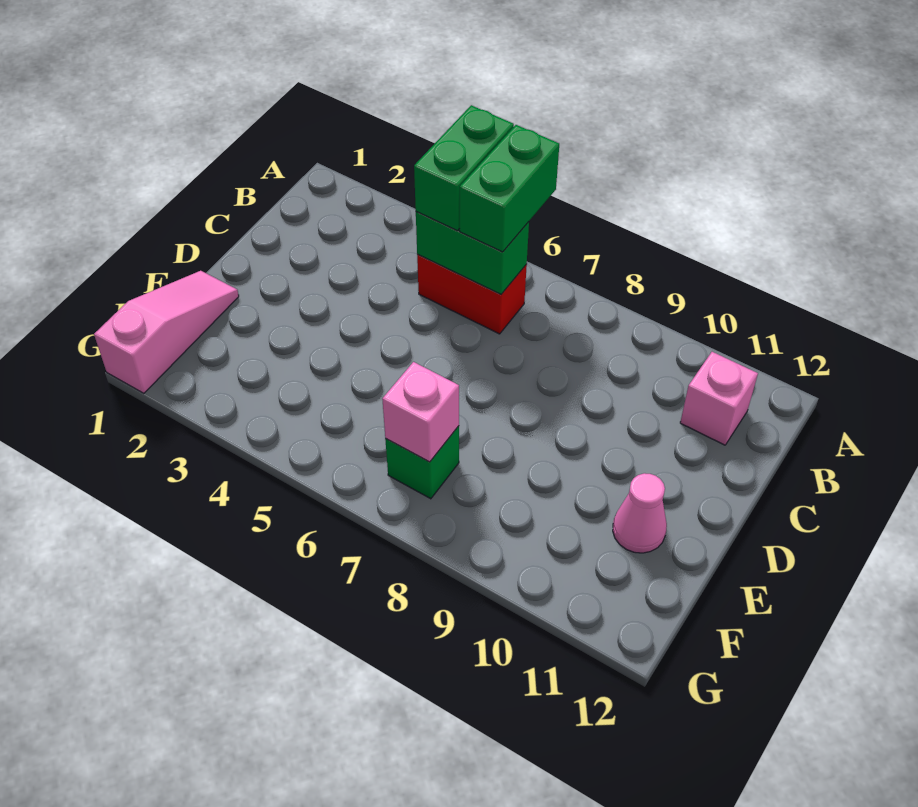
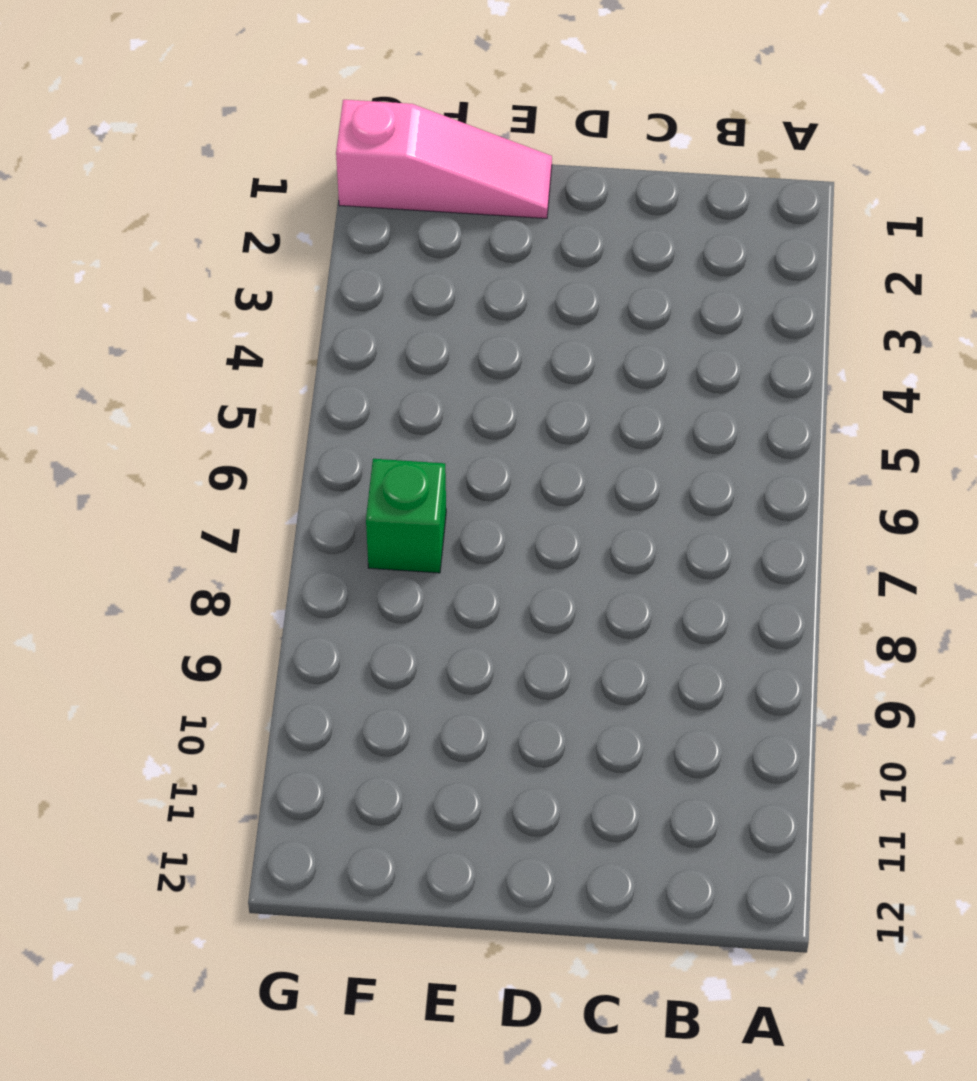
none -> red 1x2 brick [417,255,527,334]
none -> pink 1x1 brick [680,352,758,445]

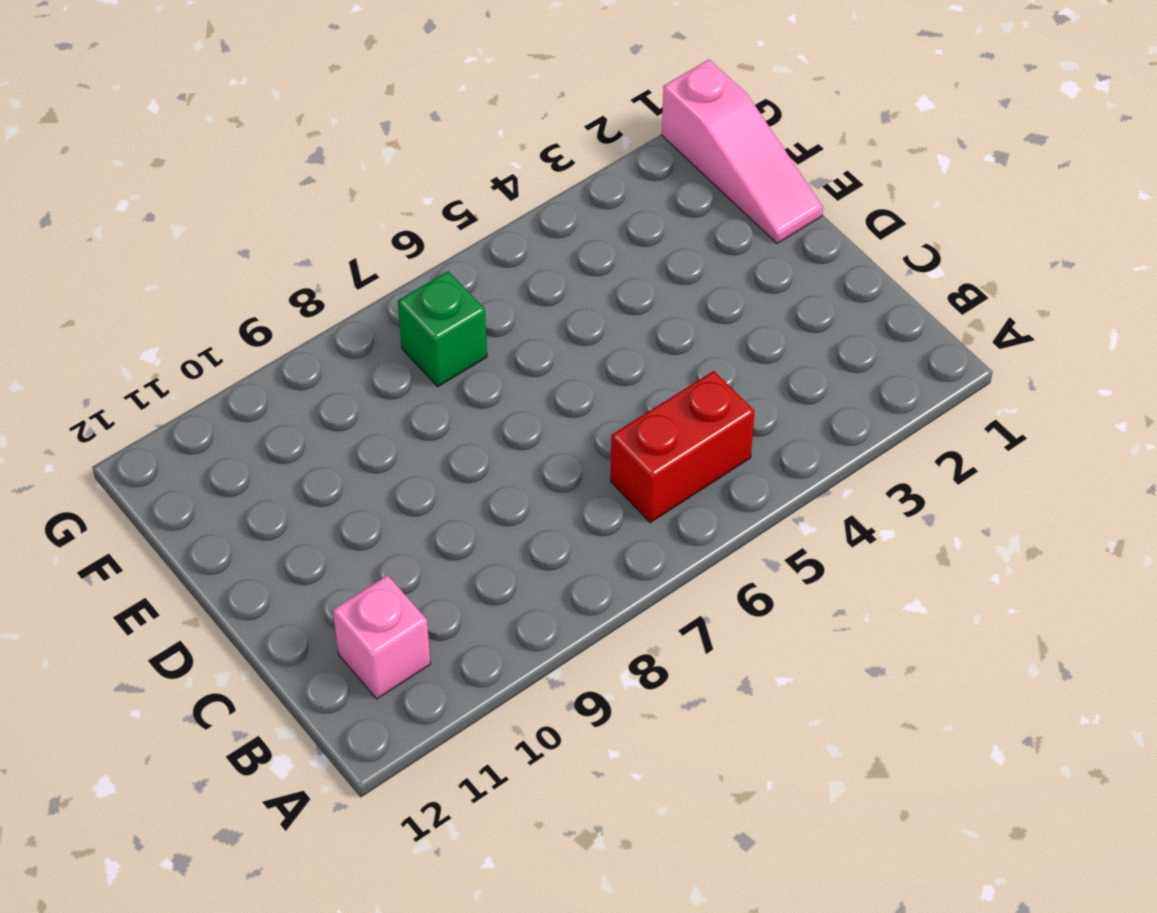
none -> pink 1x1 cone [613,473,667,553]
none -> green 1x2 brick [416,212,529,294]

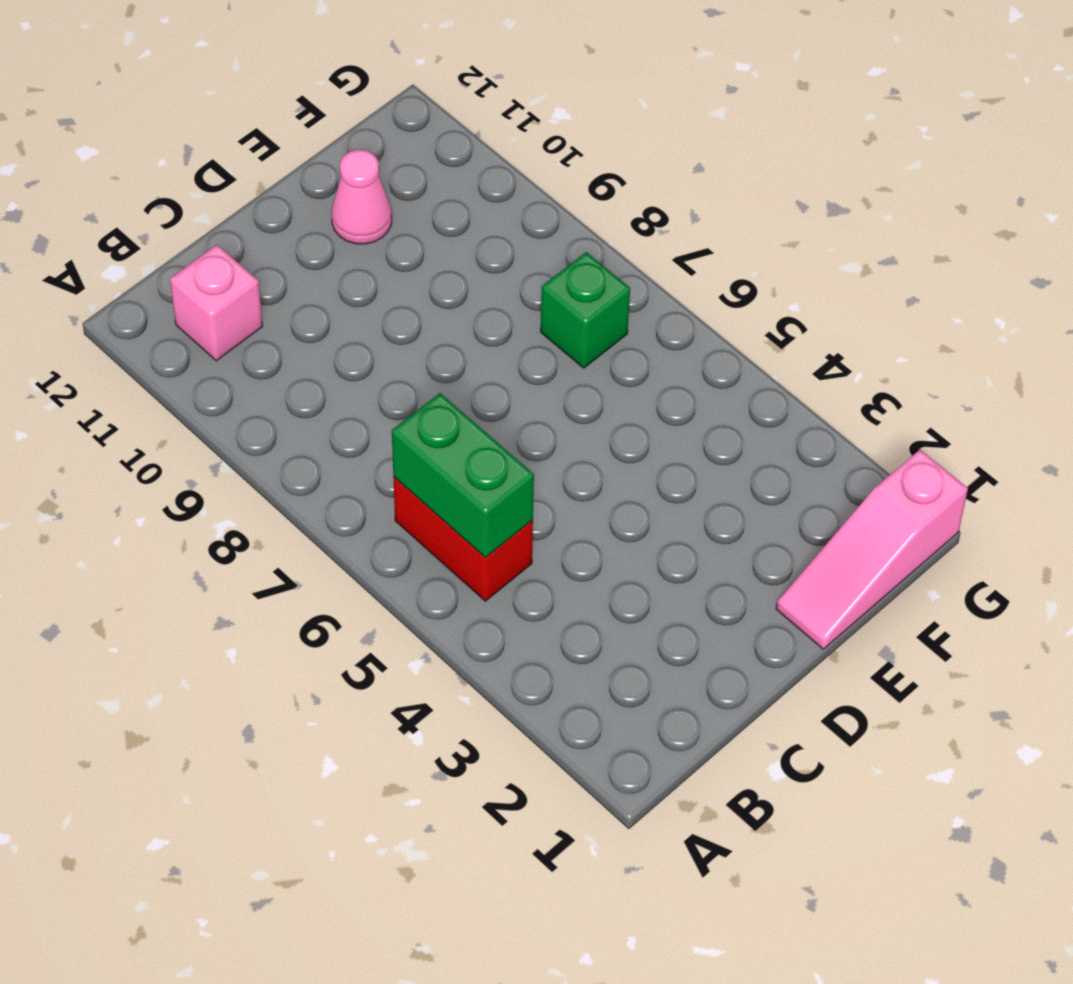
none -> pink 1x1 brick [382,362,459,462]
none -> green 1x2 brick [414,105,514,231]

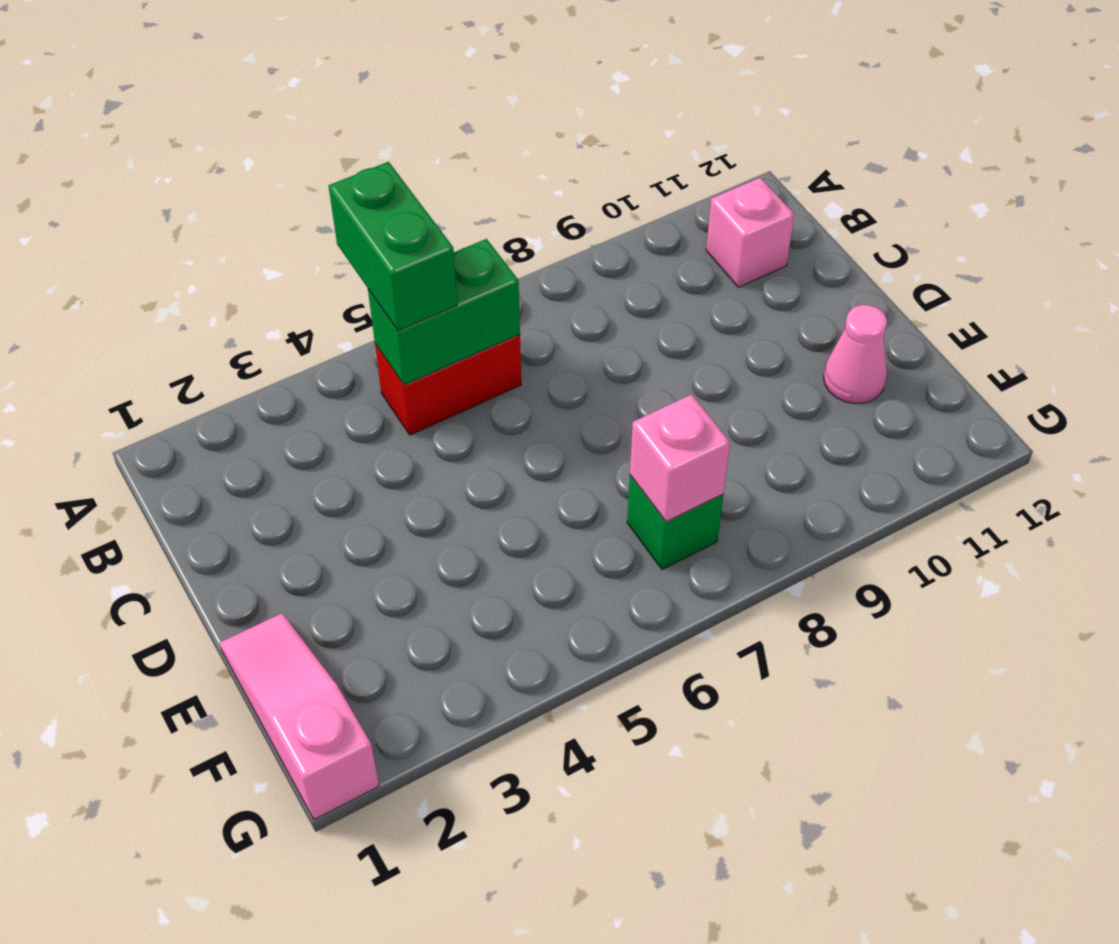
none -> green 1x2 brick [460,125,559,252]

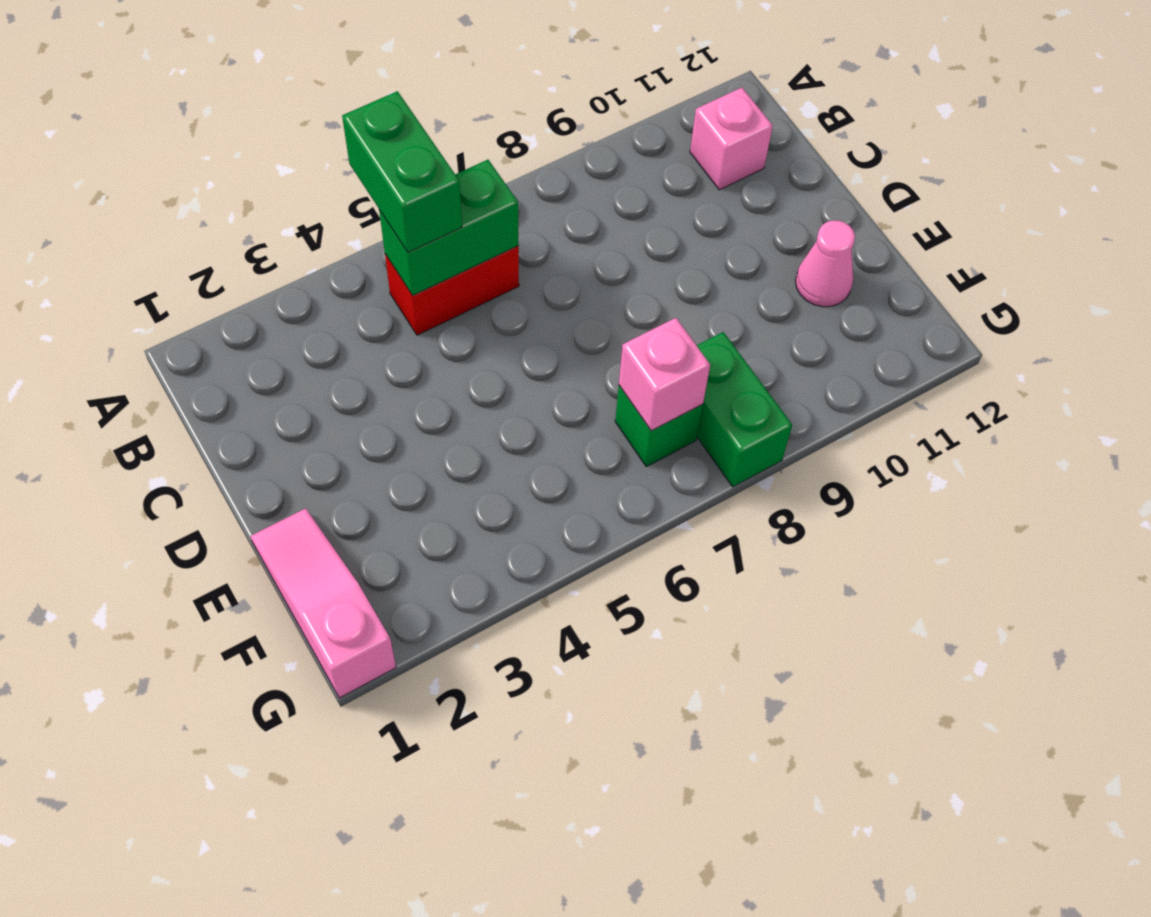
green 1x2 brick [697,332,792,487] -> green 1x2 brick moved to [460,125,559,252]

